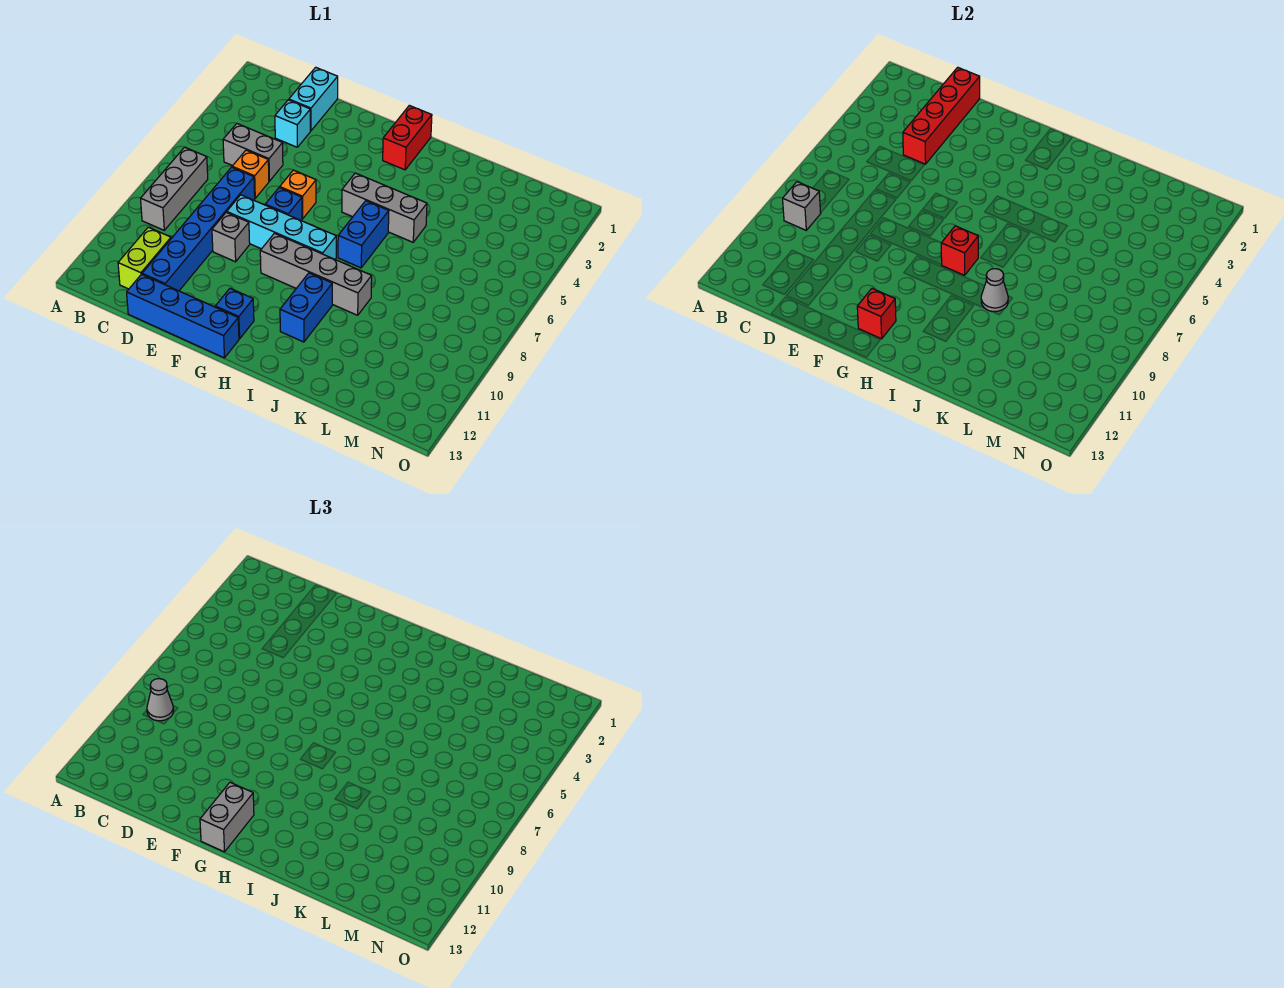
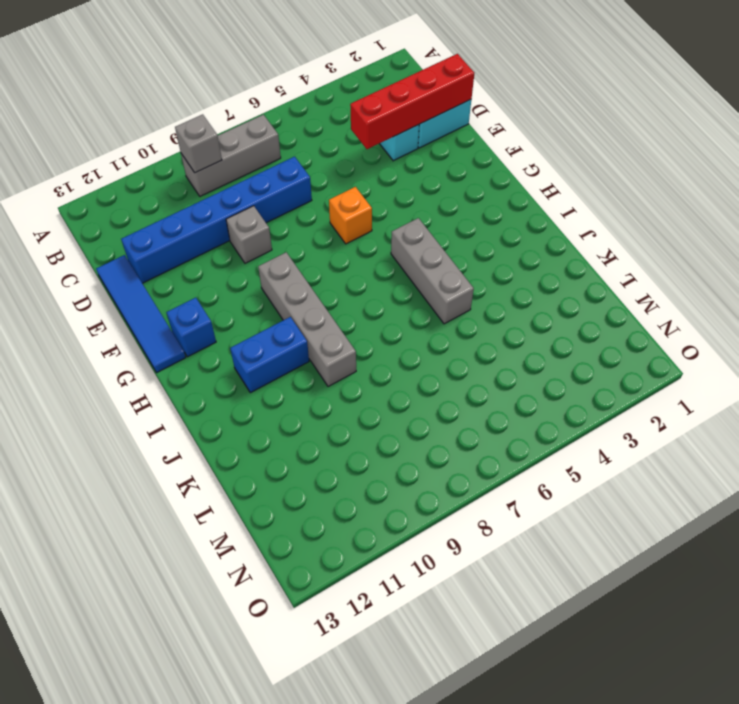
blue 1x4 tile [96,255,186,373] -> blue 1x4 brick [127,274,239,358]
none -> grey 1x2 brick [223,124,283,181]
none -> lime 1x2 brick [118,227,171,289]
none -> orange 1x1 brick [232,150,269,198]

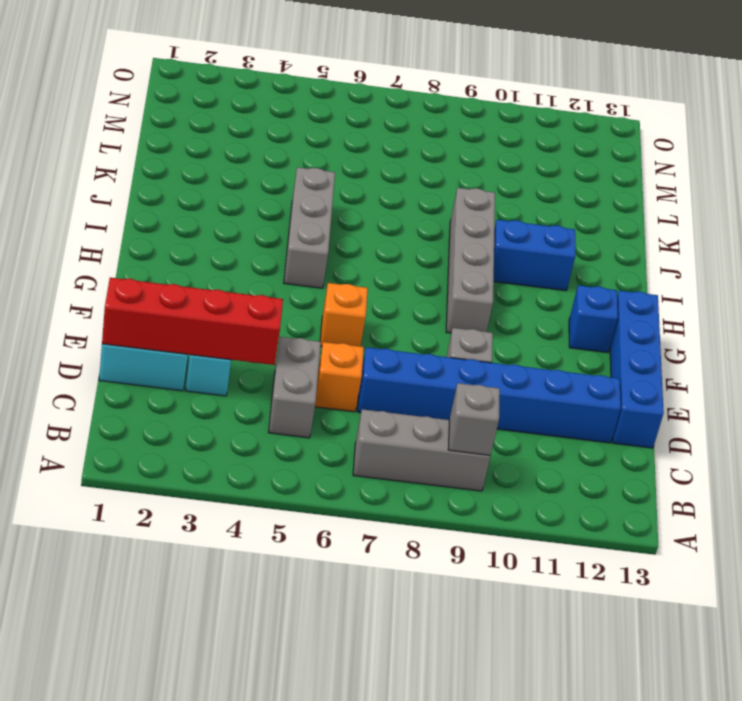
none -> lime 1x2 brick [118,227,171,289]
none -> cyan 1x4 brick [227,195,336,259]
none -> blue 1x1 brick [265,187,302,221]

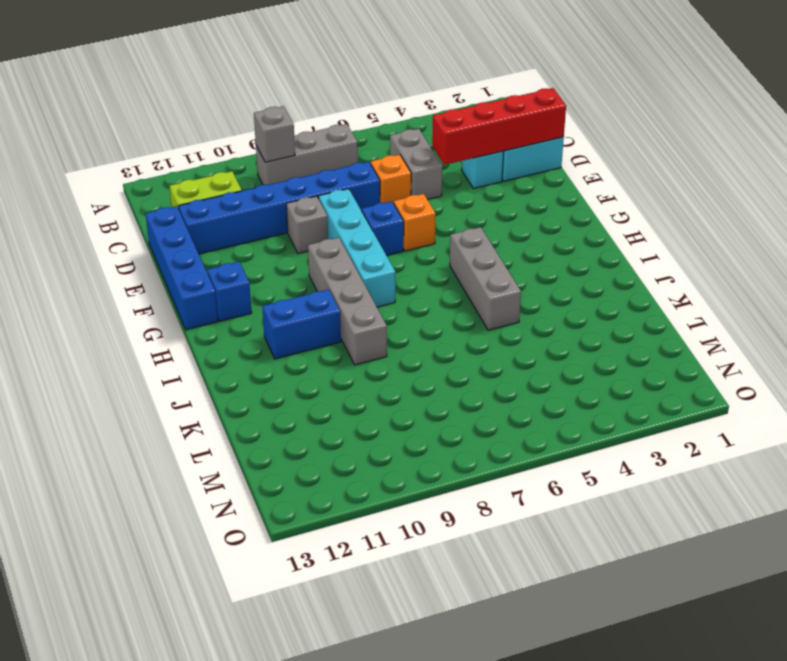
none -> red 1x2 brick [383,105,432,170]
none -> blue 1x2 brick [338,201,389,268]
none -> red 1x1 brick [857,288,896,339]

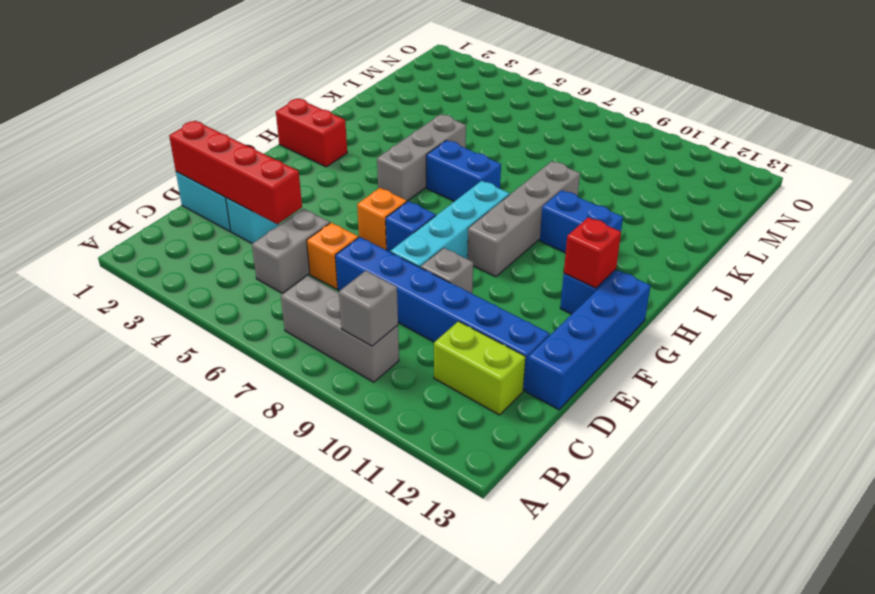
none -> red 1x1 brick [941,226,978,275]
none -> grey 1x1 cone [981,269,1008,312]
none -> grey 1x1 cone [147,679,173,721]

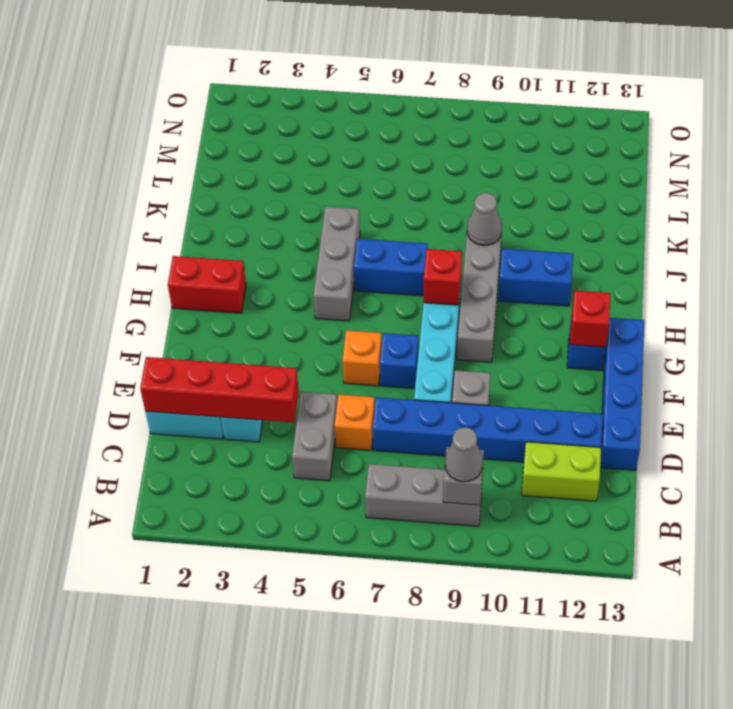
none -> grey 1x2 brick [200,782,254,852]

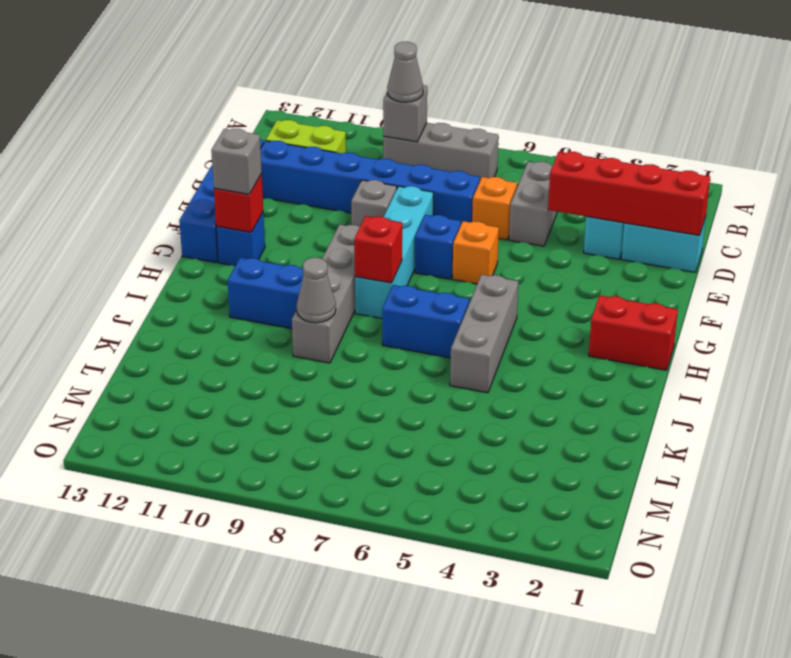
grey 1x1 brick [211,129,262,194] -> grey 1x2 brick [200,782,254,852]

